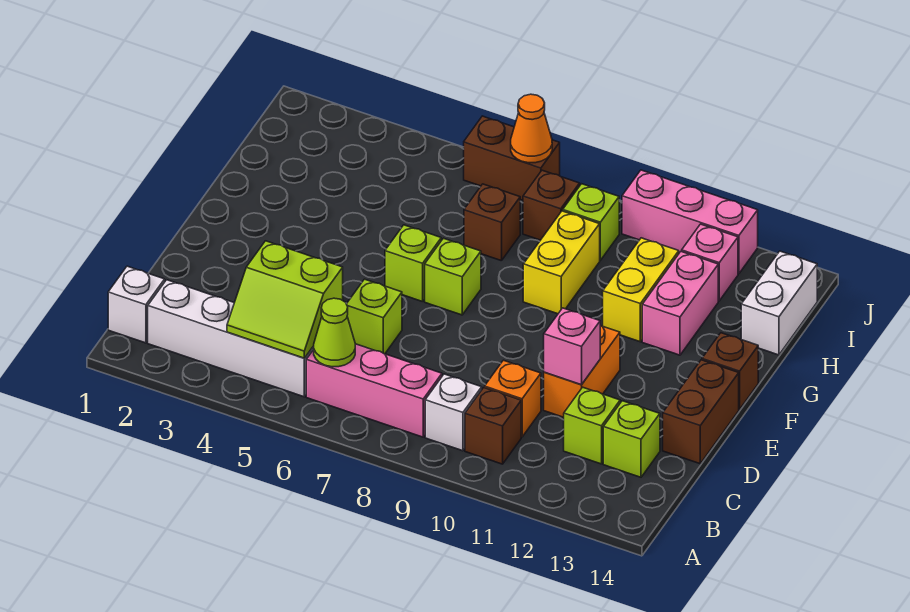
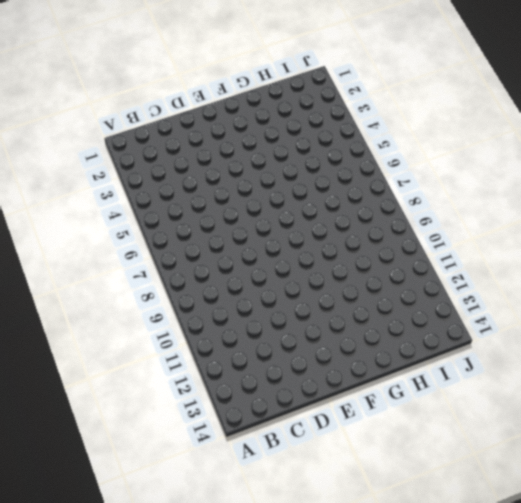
none -> white 1x1 brick [108,266,165,343]
none -> white 1x4 brick [148,280,314,397]
none -> pink 1x3 brick [306,344,442,437]

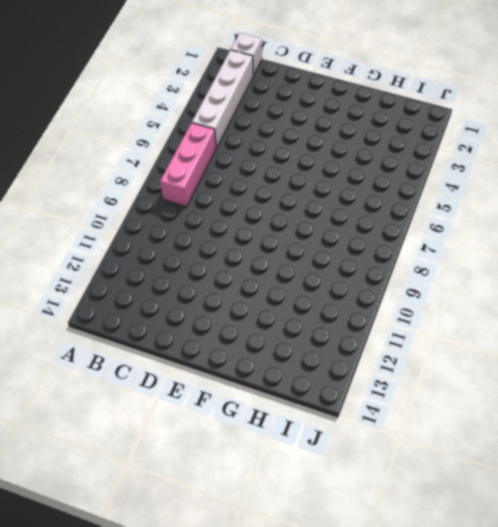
none -> white 1x1 brick [425,374,482,451]
none -> brown 1x1 brick [465,388,521,464]
none -> orange 1x1 brick [485,360,541,437]

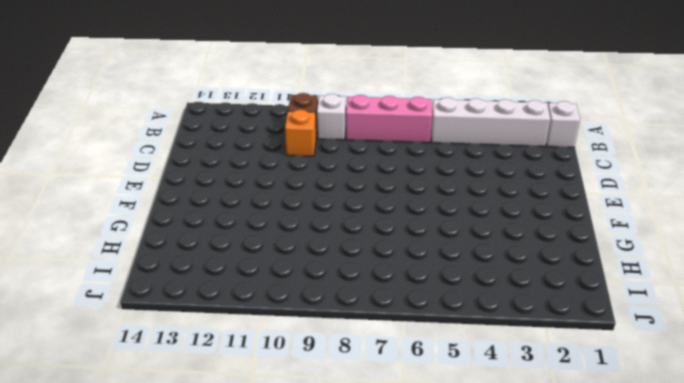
none -> lime 1x1 brick [564,387,620,464]
none -> lime 1x1 brick [603,401,660,477]
none -> lime 1x1 brick [347,279,402,354]

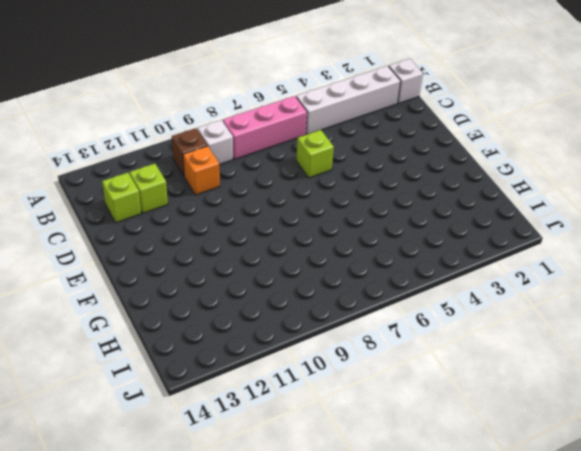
none -> orange 1x2 brick [544,325,620,417]
none -> brown 1x2 brick [663,360,739,464]
none -> lime 1x1 brick [385,225,441,302]

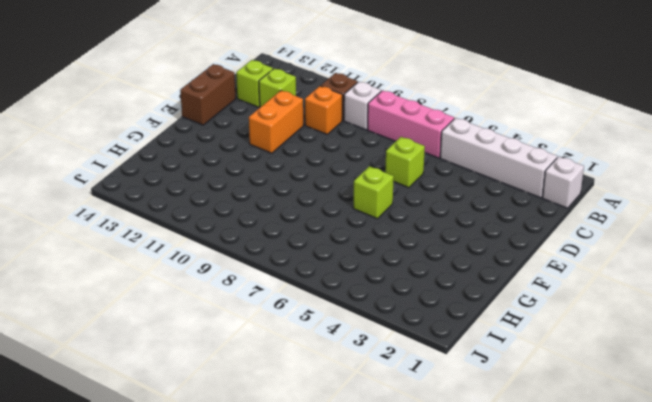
none -> lime 1x1 brick [425,238,481,315]
none -> brown 1x1 brick [702,333,758,409]
none -> yellow 1x2 brick [523,211,600,314]

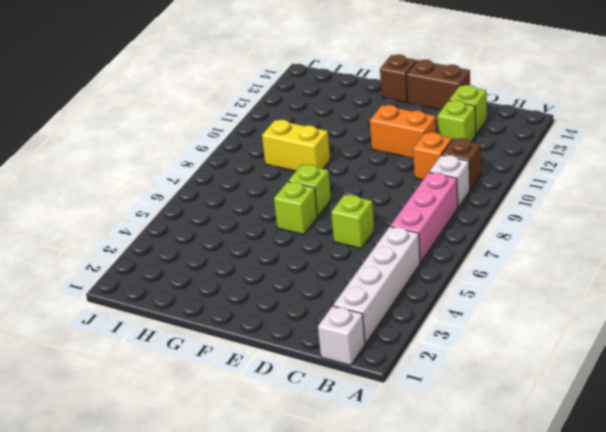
none -> yellow 1x2 brick [603,238,679,342]
none -> pink 1x2 brick [642,251,718,355]
none -> brown 1x1 brick [464,184,520,261]

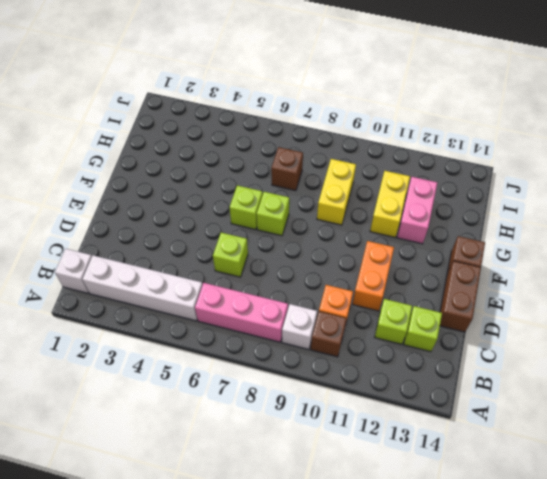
none -> white 1x2 brick [741,251,817,355]
none -> brown 1x1 brick [523,170,580,240]
none -> lime 1x1 brick [563,184,619,260]

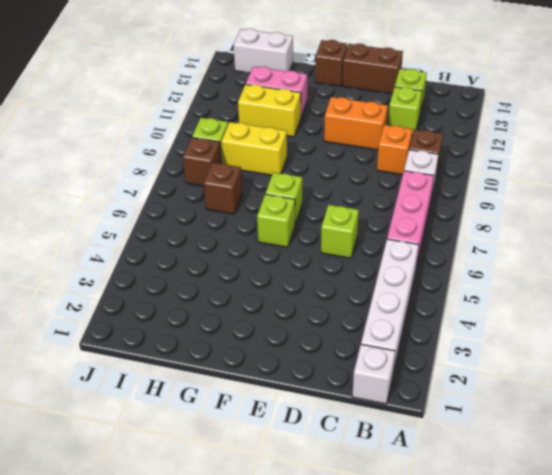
none -> pink 1x1 brick [682,224,738,301]
none -> brown 1x2 brick [464,116,560,200]
none -> pink 1x3 brick [622,170,758,274]

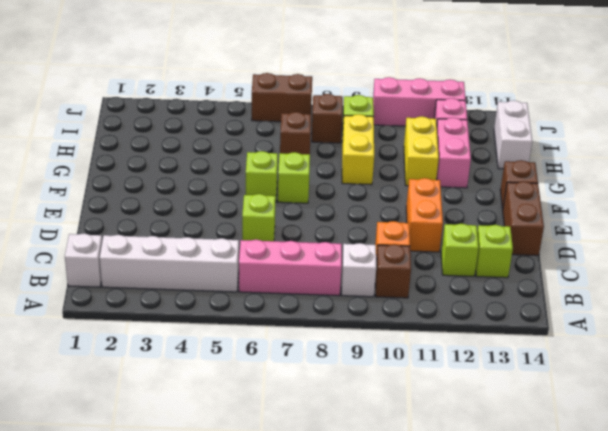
none -> lime 2x2 slope [227,241,343,358]
none -> lime 1x1 cone [314,298,355,367]
none -> pink 1x1 brick [544,308,600,385]

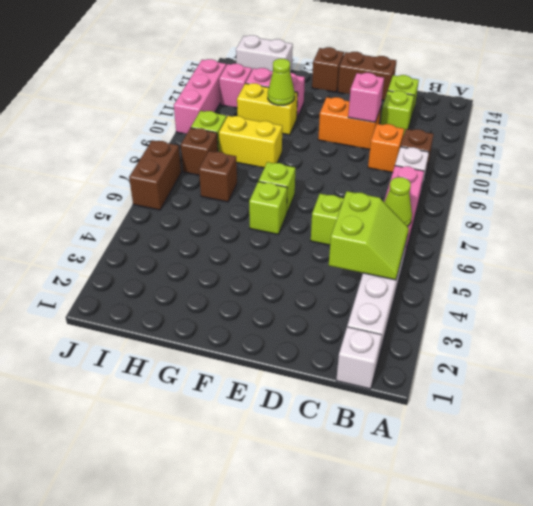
lime 1x1 cone [268,59,295,105] -> none
none -> orange 1x1 cone [511,94,552,163]

